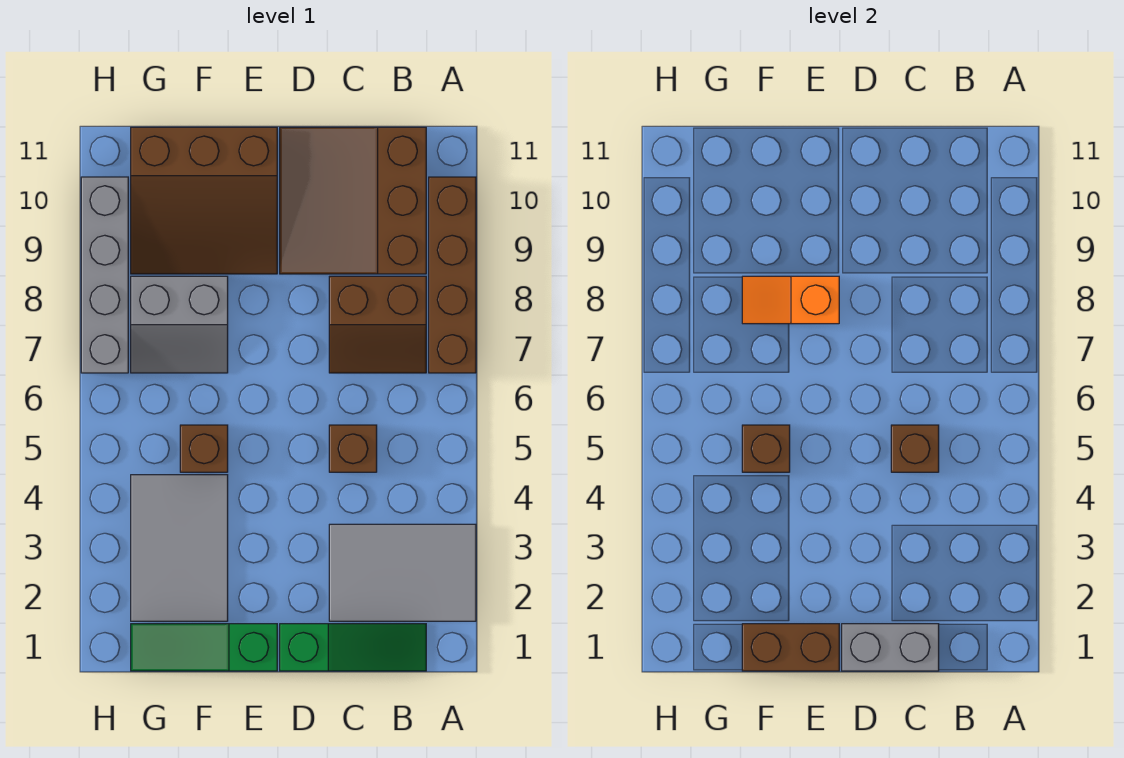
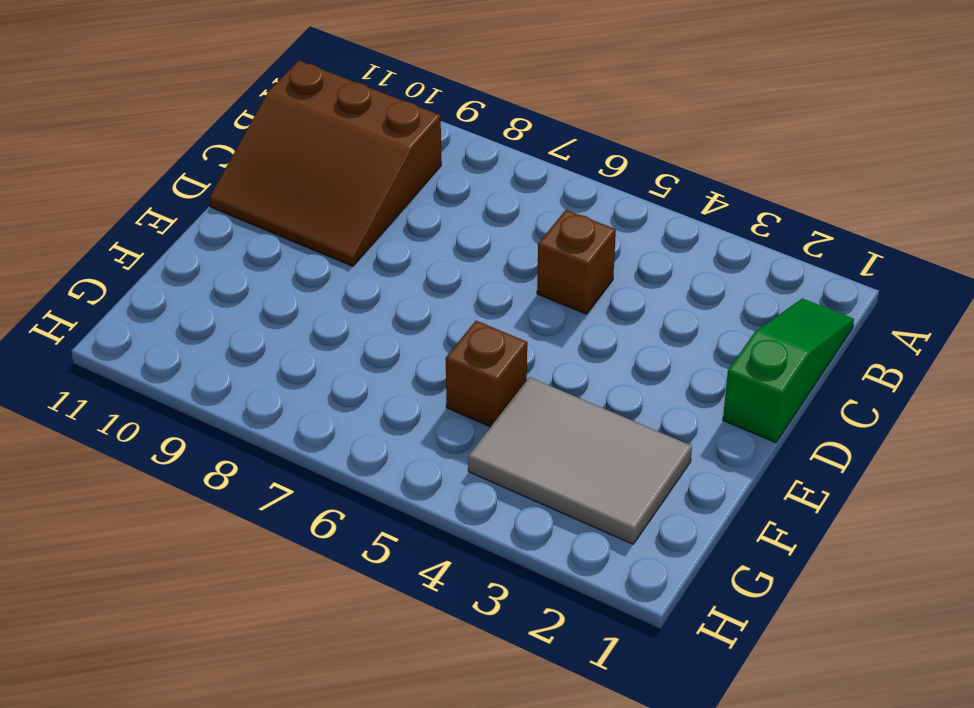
none -> grey 2x3 tile [329,524,476,621]
none -> brown 1x4 brick [429,177,476,373]
none -> brown 2x2 slope [329,276,426,373]

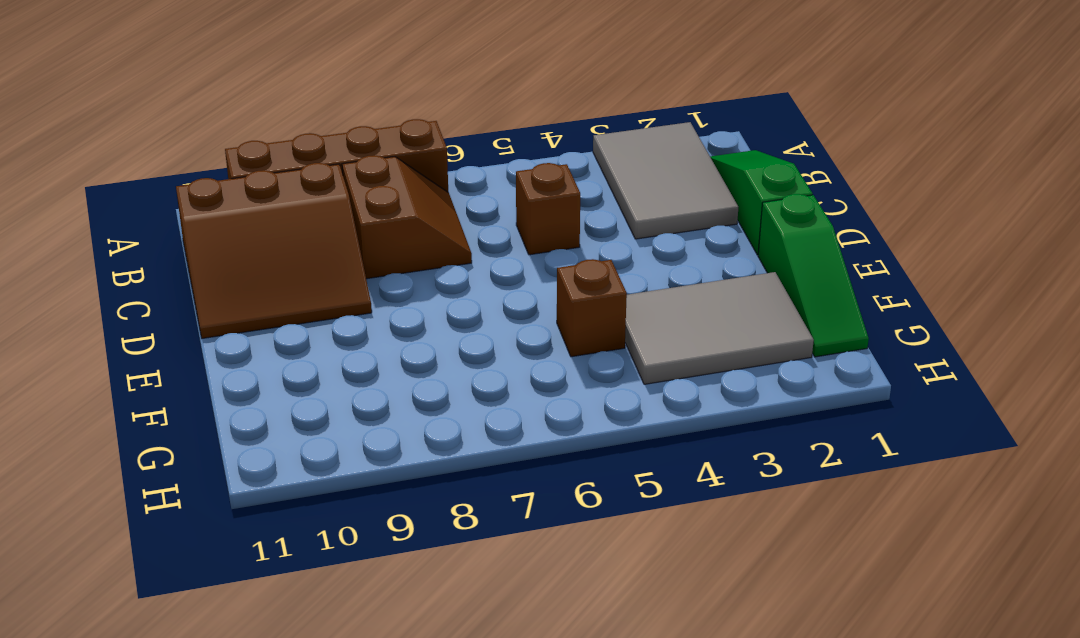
none -> brown 3x3 slope [131,127,277,274]
none -> grey 2x2 slope [131,276,228,373]
none -> grey 1x4 brick [81,177,128,373]

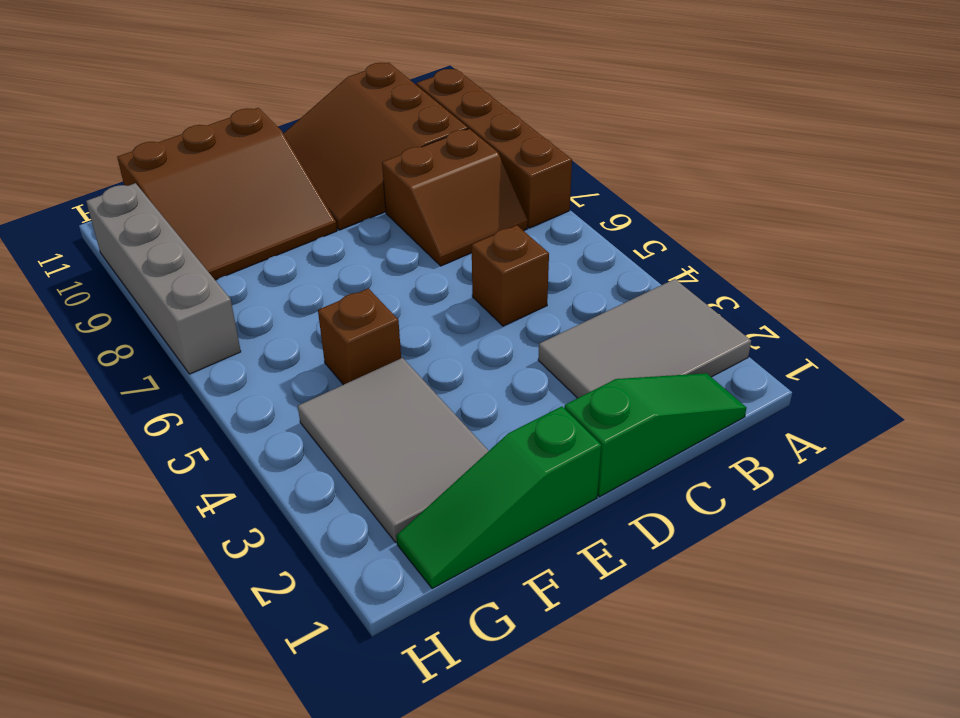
none -> grey 2x2 slope [131,276,228,373]
none -> grey 1x2 brick [842,624,939,671]
none -> brown 1x1 brick [891,425,939,472]

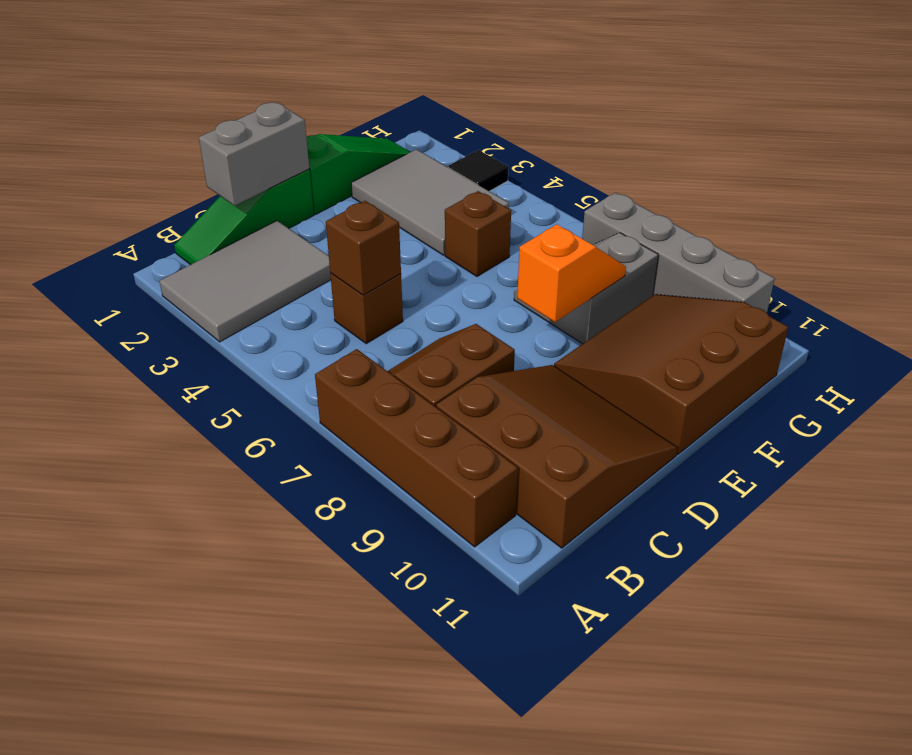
black 1x1 tile [448,150,508,191] -> none
none -> brown 1x2 brick [742,624,839,671]
none -> brown 1x1 brick [742,425,790,472]

